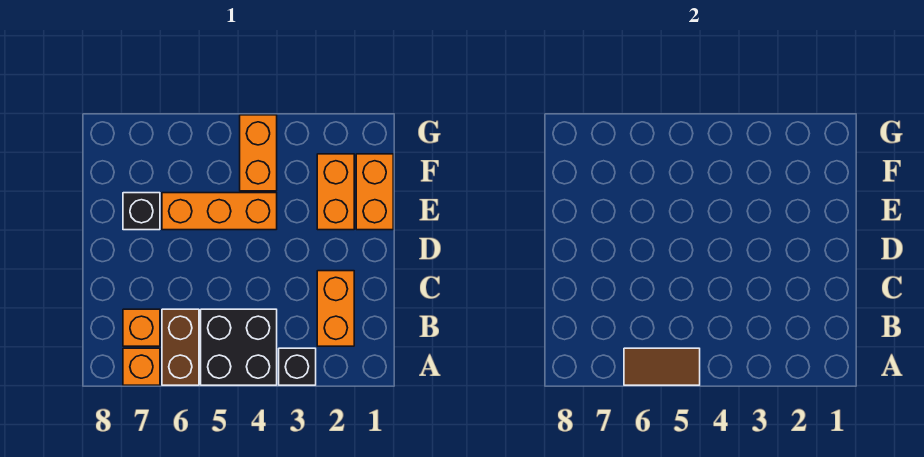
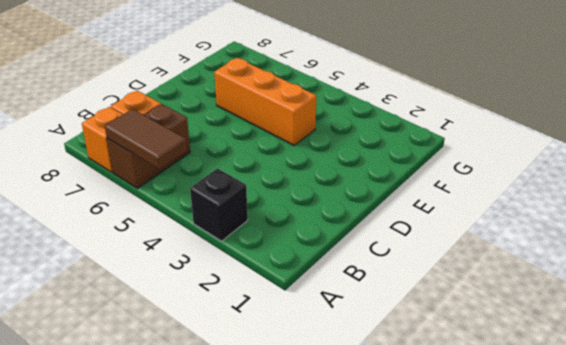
none -> black 2x2 brick [201,309,277,385]
none -> orange 1x2 brick [317,271,354,346]
none -> orange 1x2 brick [356,154,393,230]

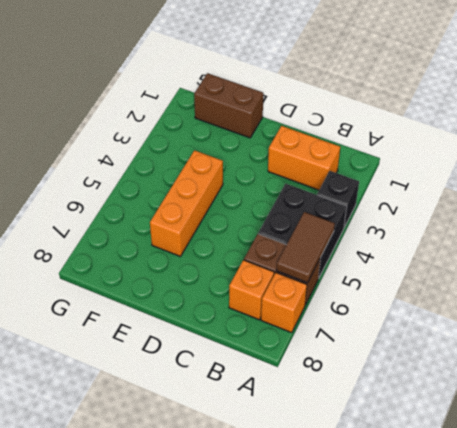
brown 1x2 brick [194,73,263,138] -> orange 1x2 brick [356,154,393,230]
none -> orange 1x2 brick [317,154,354,230]
none -> black 1x1 brick [123,193,160,230]
none -> orange 1x2 brick [240,115,277,191]

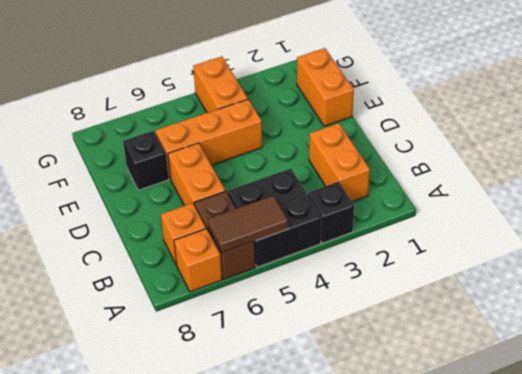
orange 1x2 brick [168,143,225,206] -> orange 1x2 brick moved to [317,154,354,230]

